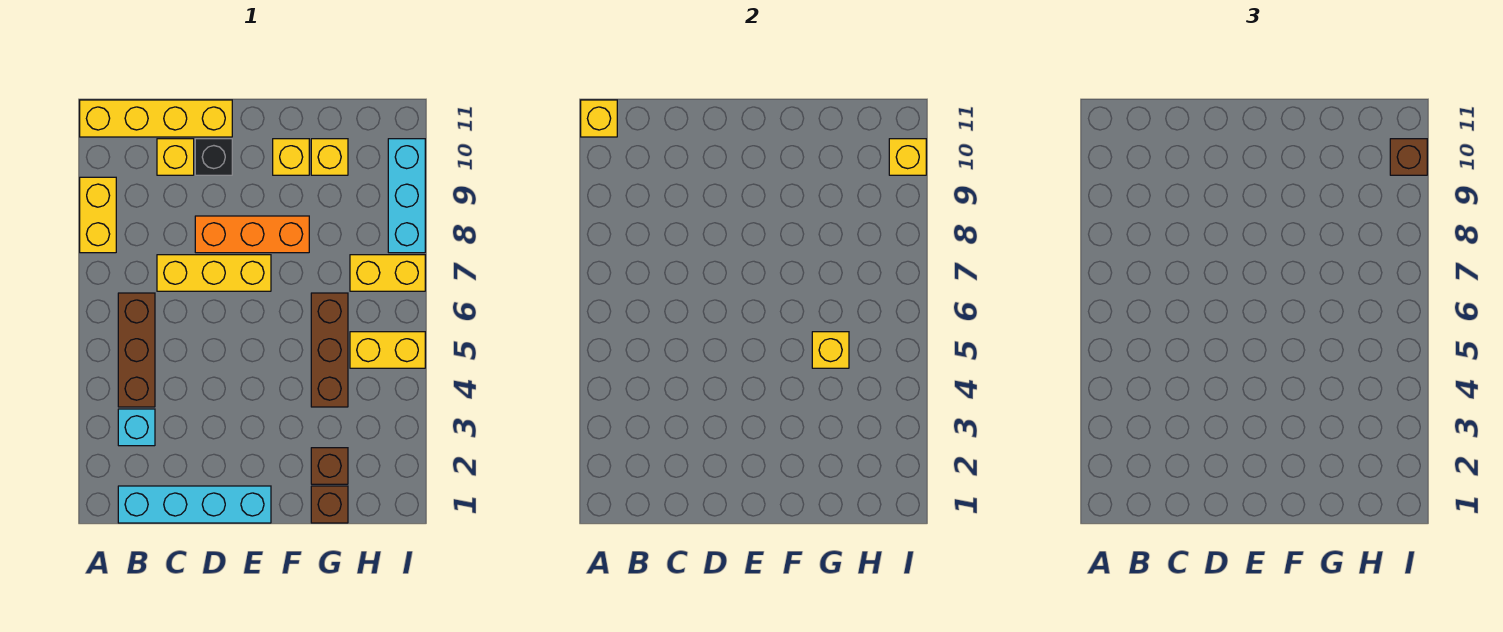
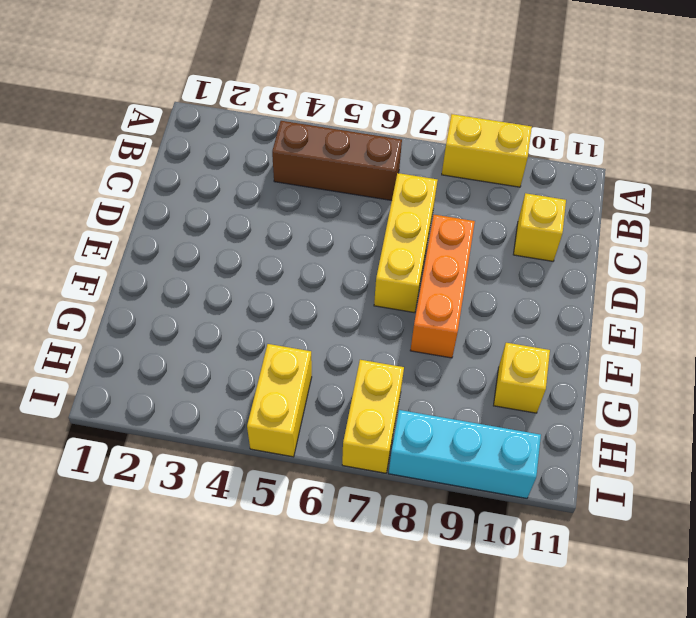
none -> yellow 1x4 brick [80,100,232,137]
none -> cyan 1x4 brick [118,486,271,523]
none -> cyan 1x1 brick [118,409,155,446]

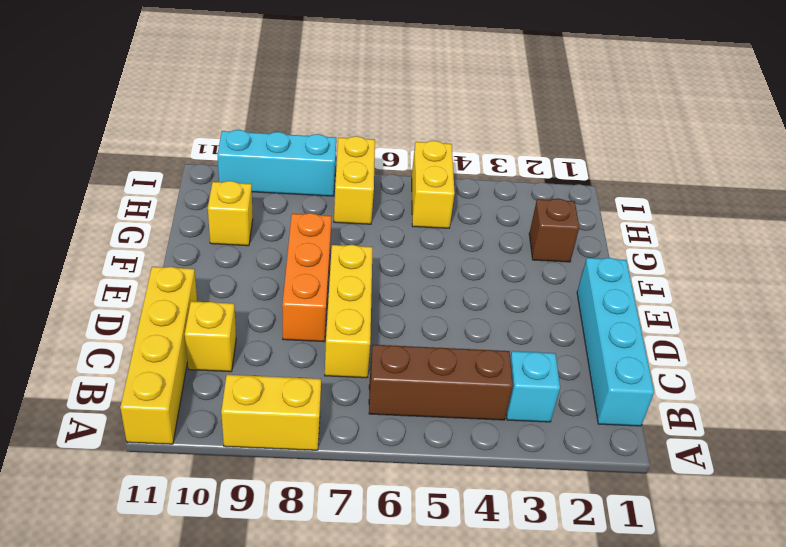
none -> black 1x1 brick [195,139,232,175]
none -> yellow 1x1 brick [273,139,309,175]
none -> brown 1x1 brick [311,486,348,523]

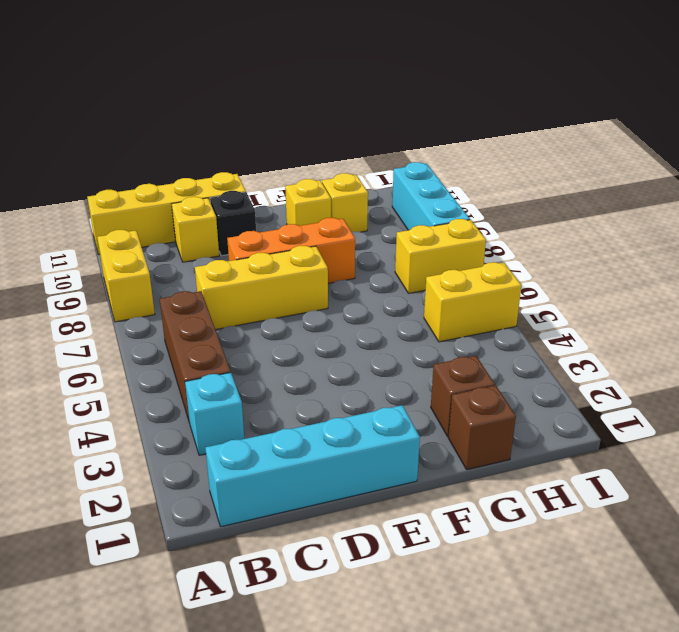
none -> brown 1x3 brick [311,293,348,407]
none -> yellow 1x1 brick [581,100,617,137]
none -> yellow 1x1 brick [812,332,849,368]

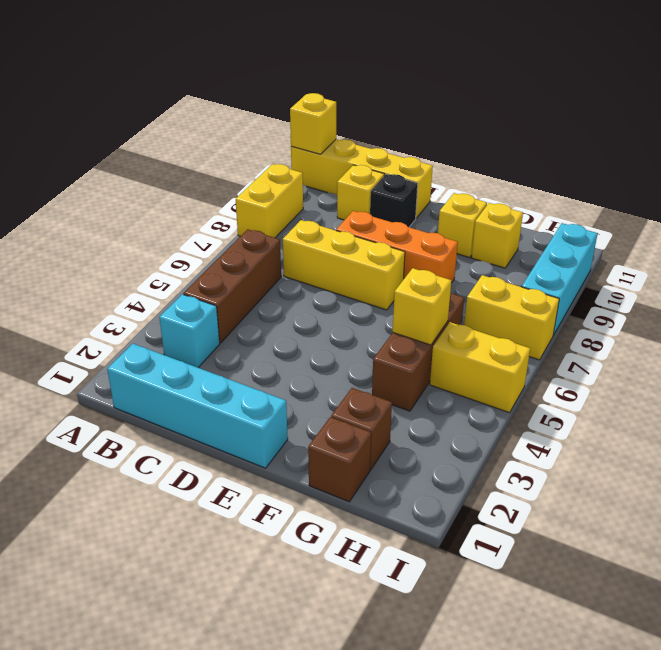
none -> yellow 1x1 brick [889,139,926,175]
none -> brown 1x1 brick [1390,139,1427,175]

